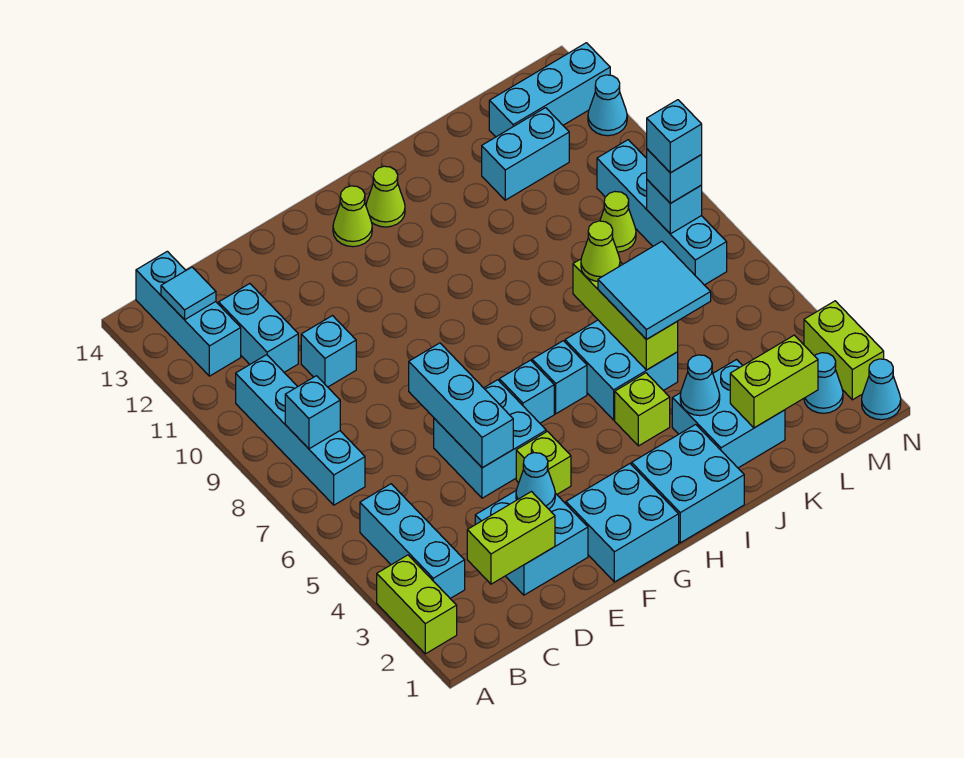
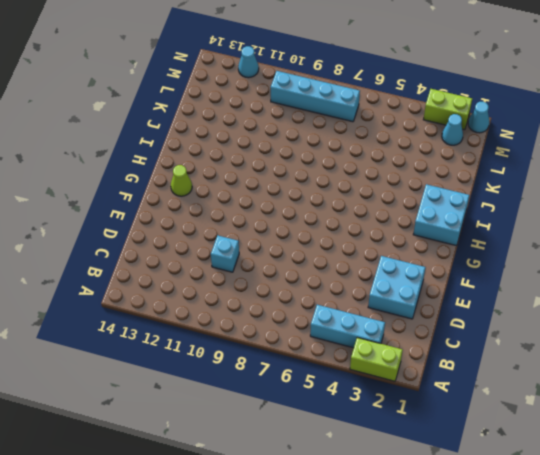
none -> cyan 1x4 brick [236,355,365,505]
none -> cyan 1x3 brick [136,251,241,376]
none -> cyan 1x2 brick [219,284,298,372]
none -> cyan 2x2 brick [434,380,546,498]

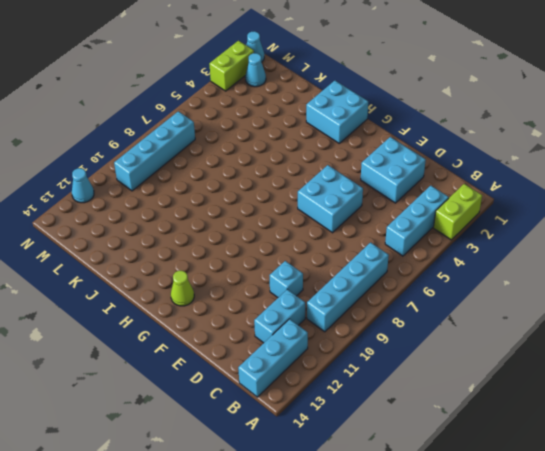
none -> cyan 2x2 brick [566,464,679,582]
none -> lime 1x1 brick [516,431,571,494]
none -> cyan 1x1 brick [499,360,554,423]
none -> cyan 1x1 brick [532,341,587,414]

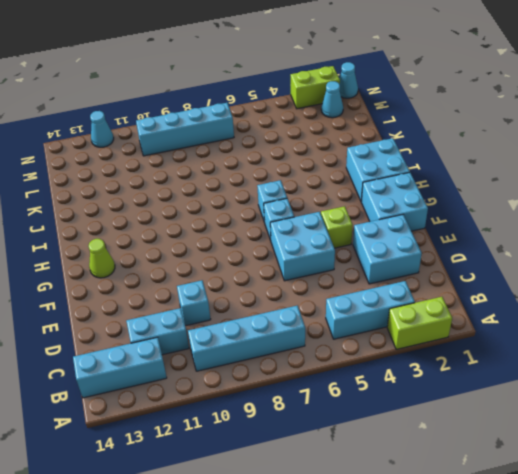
none -> lime 1x1 cone [366,166,405,227]
none -> lime 1x1 brick [615,373,670,446]
none -> cyan 2x2 brick [565,320,678,420]
none -> cyan 2x2 brick [672,360,785,468]

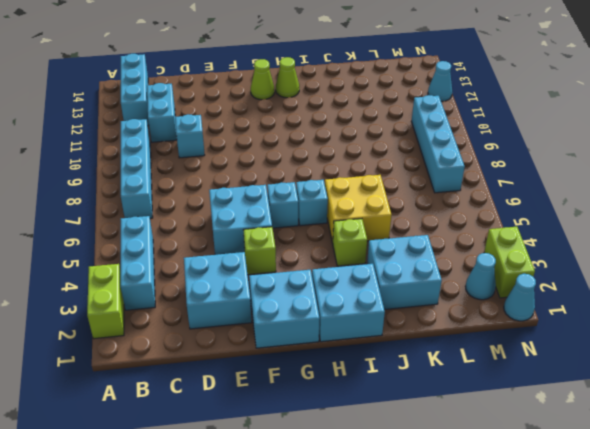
yellow 2x2 brick [325,175,391,243] -> cyan 2x2 brick [565,320,678,420]
none -> cyan 1x2 brick [482,108,569,200]
none -> lime 1x1 cone [600,192,636,252]
none -> cyan 1x3 brick [489,43,610,137]
none -> cyan 1x1 brick [285,376,340,449]

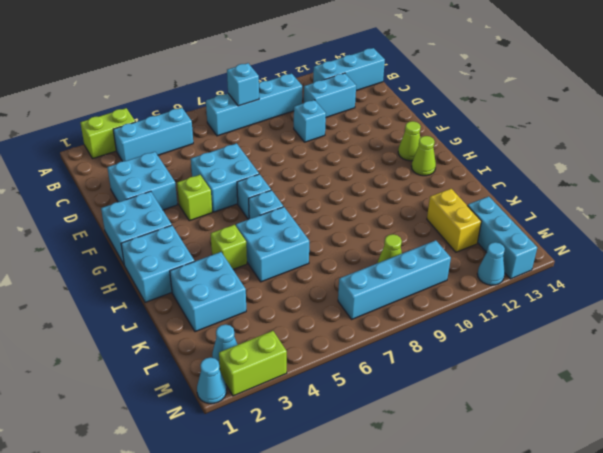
yellow 1x2 brick [427,189,481,252] -> cyan 1x2 brick [482,108,569,200]
none -> cyan 1x1 tile [161,267,216,320]
none -> lime 1x2 brick [467,492,555,584]
none -> cyan 1x1 cone [516,453,555,509]
none -> cyan 1x3 brick [409,343,513,468]

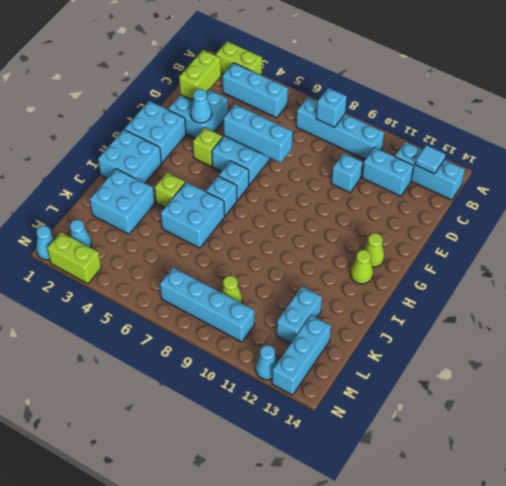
none -> cyan 1x1 cone [680,355,720,416]
none -> lime 1x3 brick [573,259,678,370]
none -> lime 1x2 brick [730,335,818,428]
none -> cyan 1x1 brick [647,180,702,234]

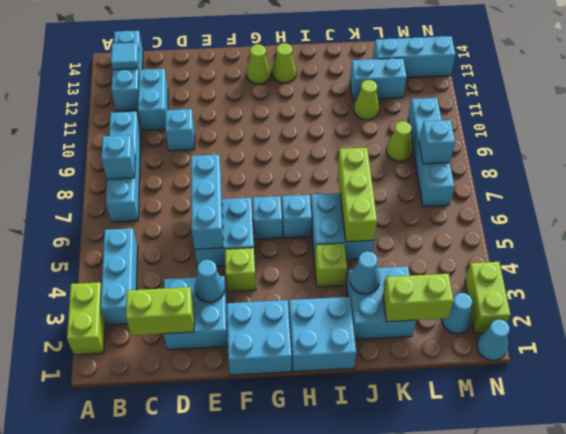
lime 1x1 cone [354,80,379,120] -> lime 1x1 cone moved to [581,221,620,281]
none -> cyan 1x1 cone [588,75,627,136]
none -> cyan 2x2 tile [598,241,711,340]
none -> cyan 1x1 brick [647,149,702,203]
none -> cyan 1x1 brick [647,100,702,173]

